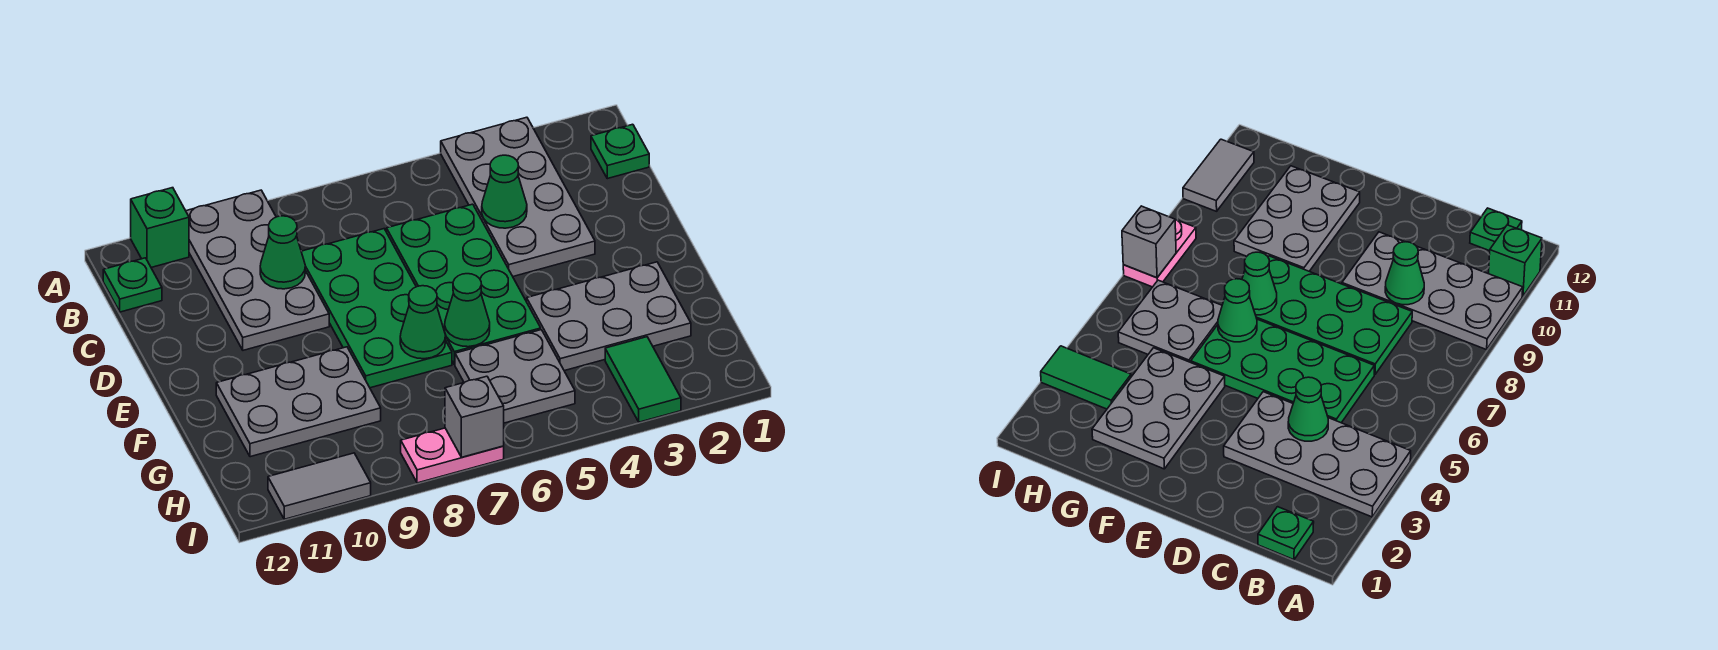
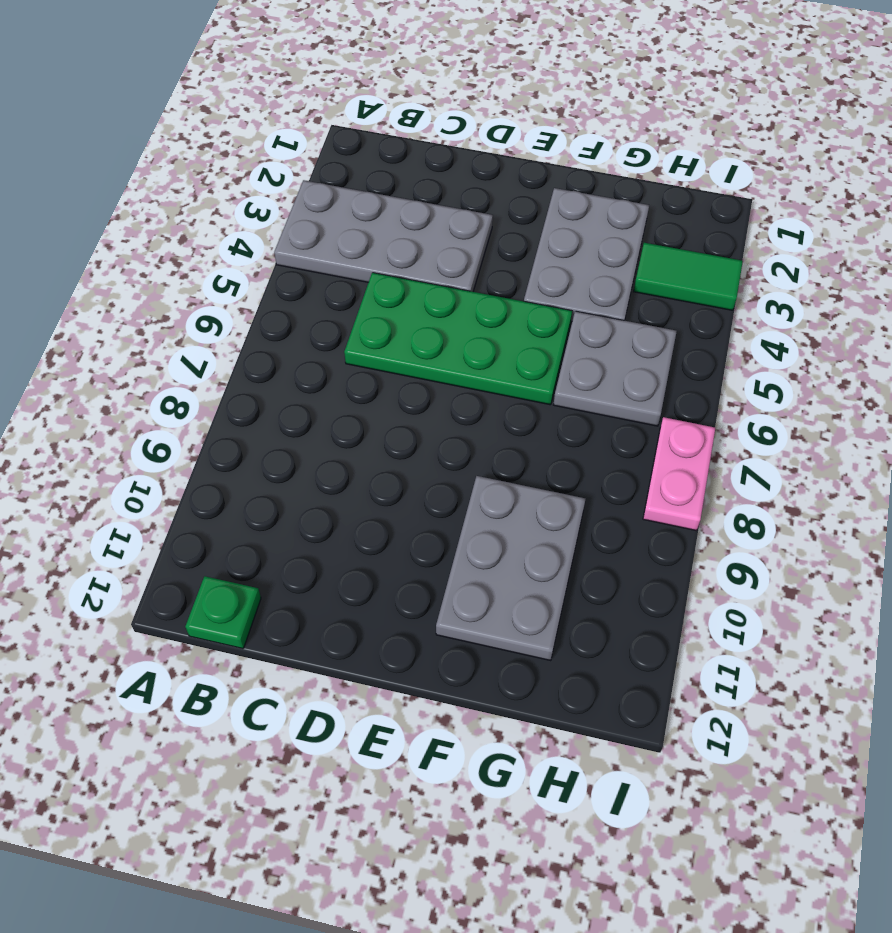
none -> grey 2x4 plate [186,190,329,350]
none -> green 1x1 brick [131,188,189,267]
none -> green 1x1 plate [591,124,649,179]

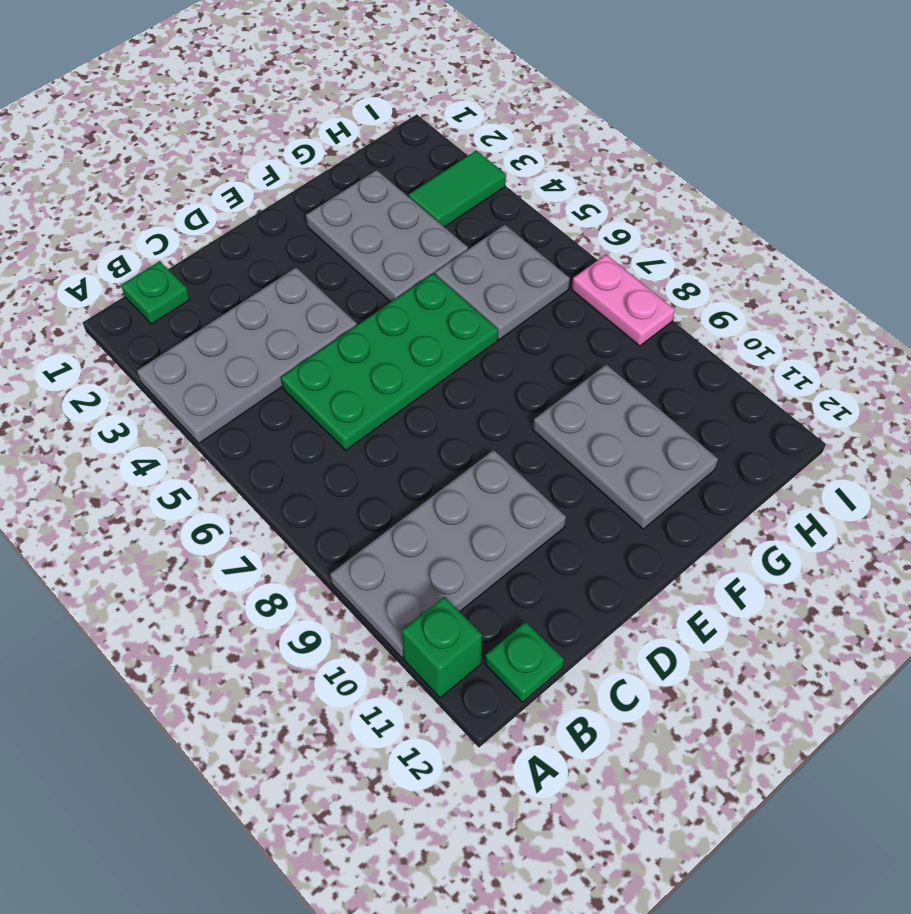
none -> green 2x4 plate [301,229,452,388]
none -> grey 1x2 tile [268,453,371,519]
none -> green 1x1 cone [482,155,527,228]

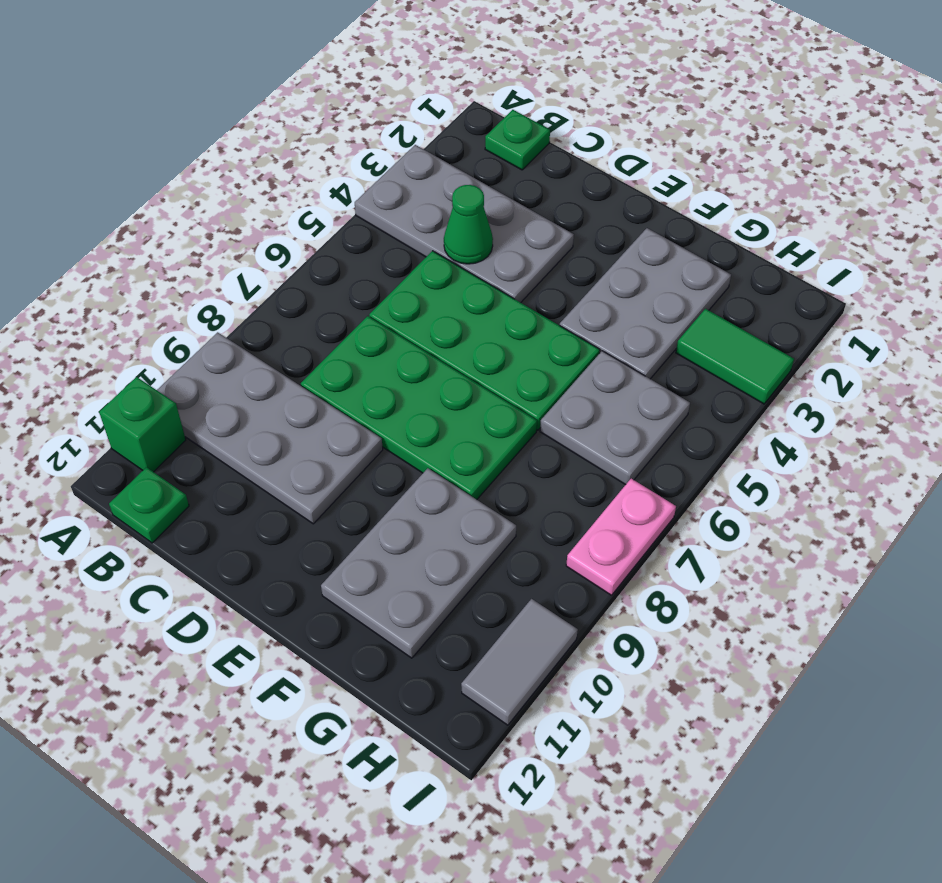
none -> green 1x1 cone [260,216,305,289]
none -> green 1x1 cone [445,274,490,347]
none -> green 1x1 cone [400,286,445,359]

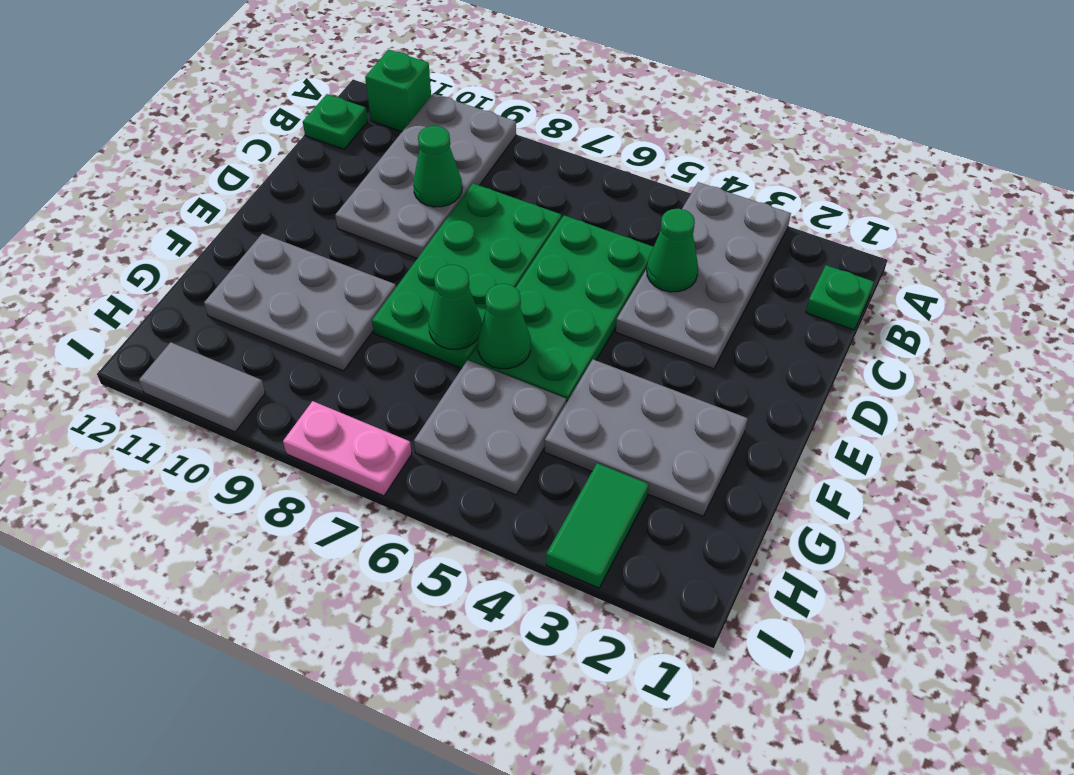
none -> grey 1x1 brick [445,376,504,457]

